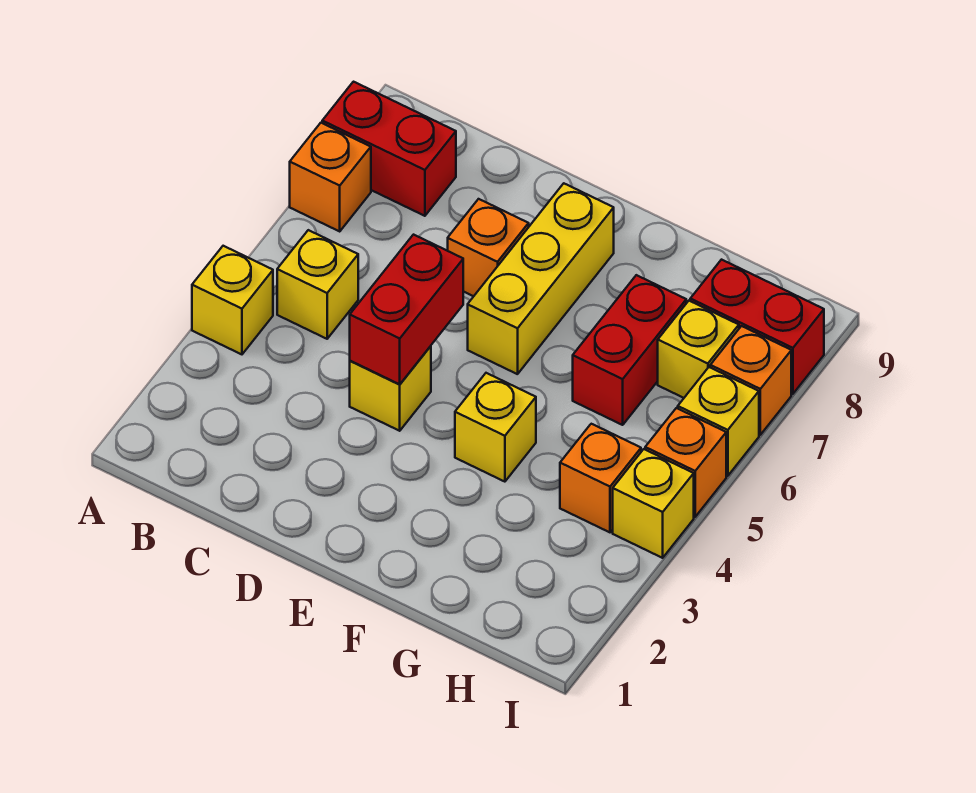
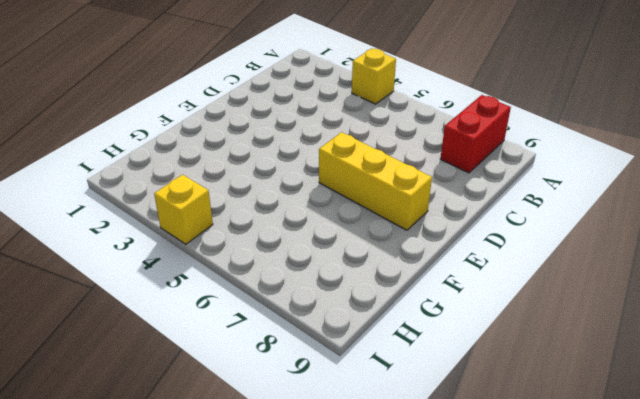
none -> orange 1x1 brick [290,123,371,231]
none -> yellow 1x1 brick [277,230,358,339]
none -> yellow 1x1 brick [350,346,431,431]

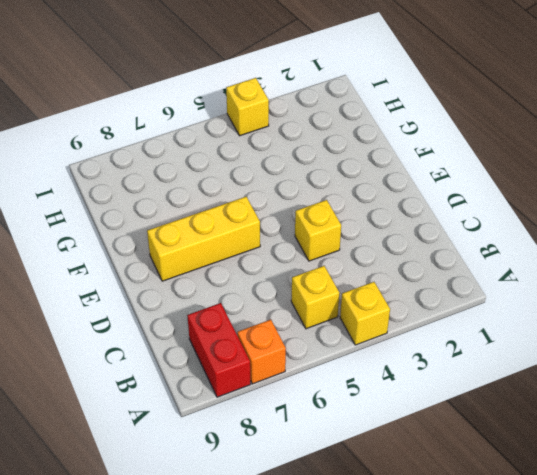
none -> orange 1x1 brick [448,199,529,296]
none -> yellow 1x1 brick [455,373,536,482]
none -> red 1x2 brick [573,275,686,425]

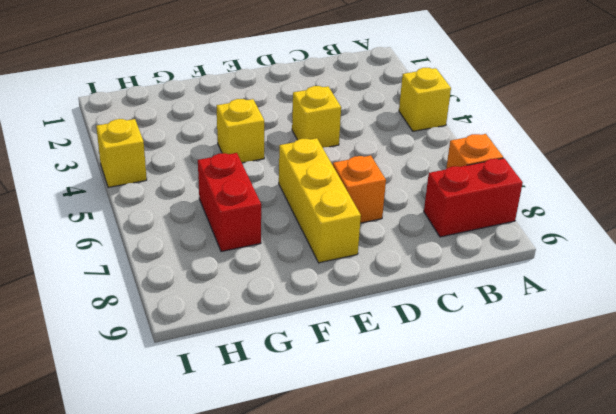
none -> yellow 1x1 brick [277,230,358,339]
none -> orange 1x1 brick [560,424,641,532]
none -> yellow 1x1 brick [658,301,739,398]

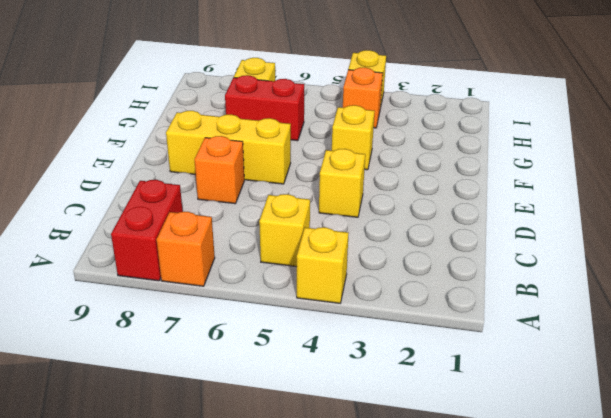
none -> red 1x2 brick [690,260,824,394]
none -> orange 1x1 brick [645,408,726,517]
none -> yellow 1x1 brick [678,367,759,476]

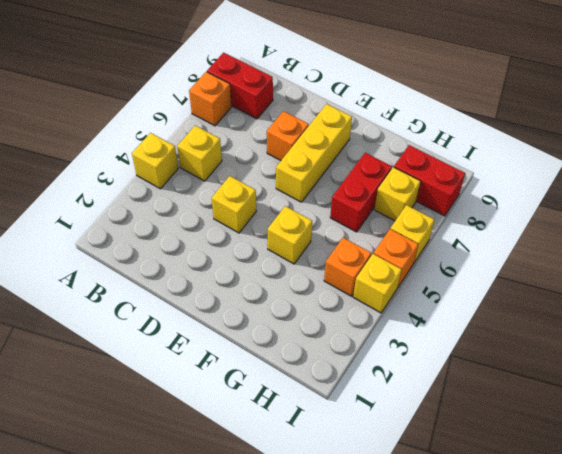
none -> orange 1x1 brick [710,326,791,435]
none -> red 1x2 brick [350,235,463,384]

